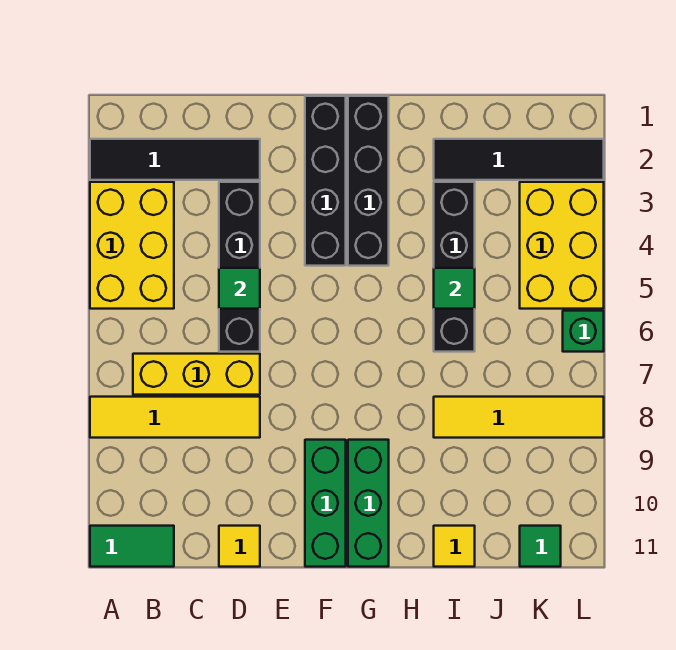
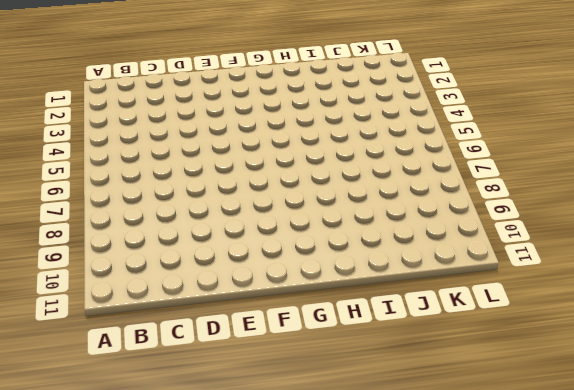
none -> black 1x4 tile [90,139,260,180]
none -> yellow 2x3 brick [90,182,174,309]
none -> yellow 1x4 tile [90,397,260,438]

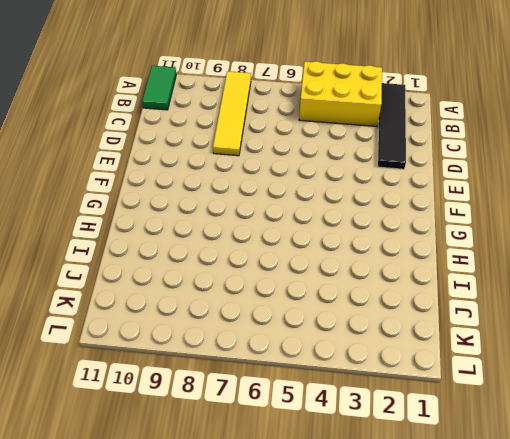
none -> yellow 1x3 brick [133,354,260,395]
none -> black 1x4 brick [219,182,260,352]
none -> yellow 1x1 tile [219,526,260,567]

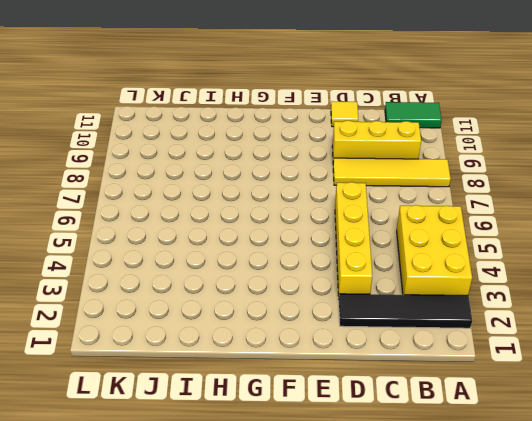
yellow 1x3 brick [332,121,421,162] -> yellow 1x3 brick moved to [133,354,260,395]
yellow 1x4 brick [335,182,372,296] -> black 1x4 brick [219,182,260,352]
none -> black 1x4 brick [305,96,346,266]
none -> green 1x3 brick [305,440,346,567]
none -> black 1x4 brick [348,96,389,266]

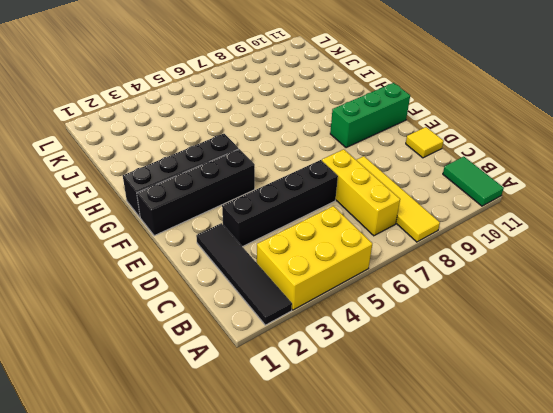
none -> green 1x3 brick [348,440,389,567]
none -> black 1x4 tile [434,139,604,180]
none -> black 1x4 brick [434,182,475,352]

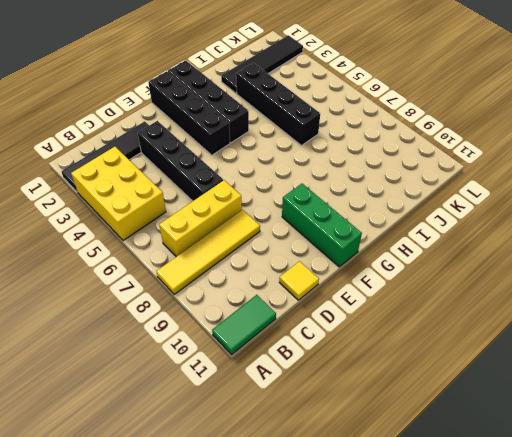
none -> green 1x3 brick [348,440,389,567]
none -> yellow 1x4 tile [434,397,604,438]
none -> yellow 1x1 tile [434,526,475,567]

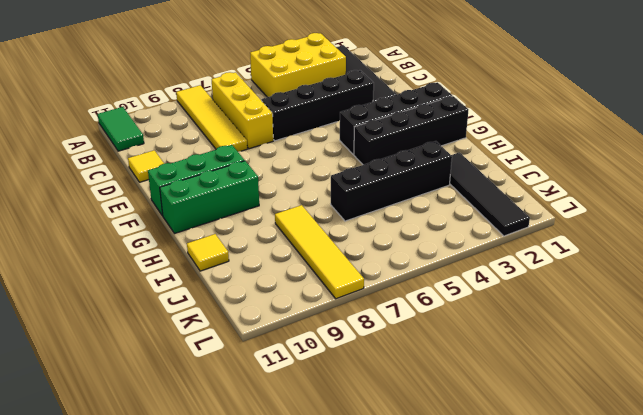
none -> yellow 2x3 brick [520,182,604,309]
none -> green 1x1 tile [520,526,561,567]
none -> green 1x1 brick [563,311,604,352]

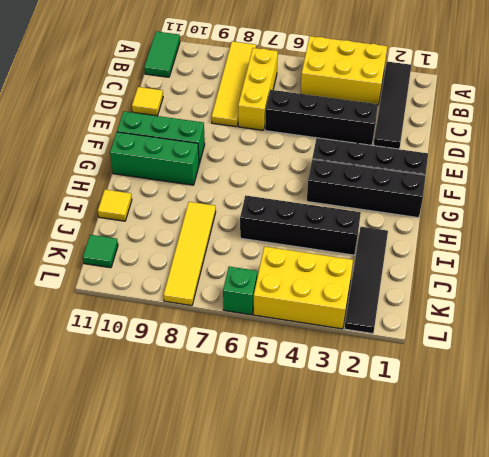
none -> green 1x1 tile [219,268,260,309]
none -> green 1x1 tile [434,268,475,309]

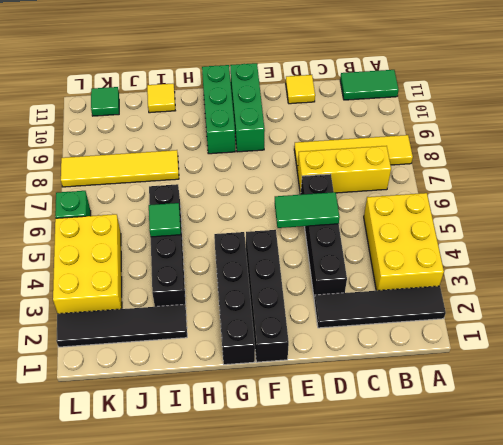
green 1x2 tile [275,192,340,228] -> green 1x1 tile [219,268,260,309]

